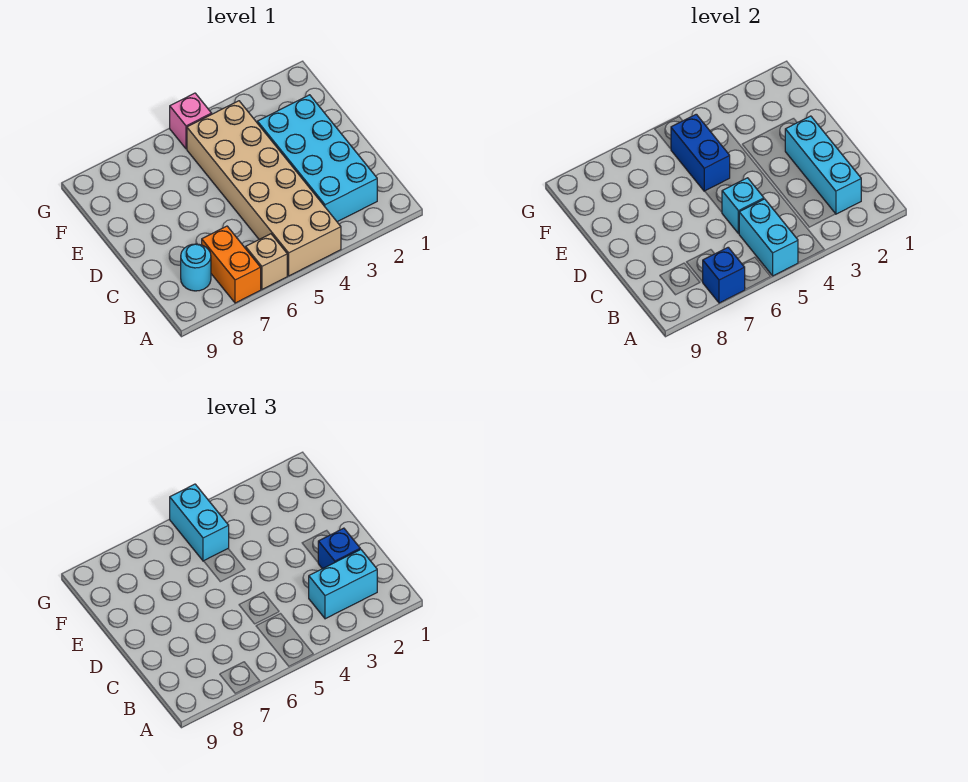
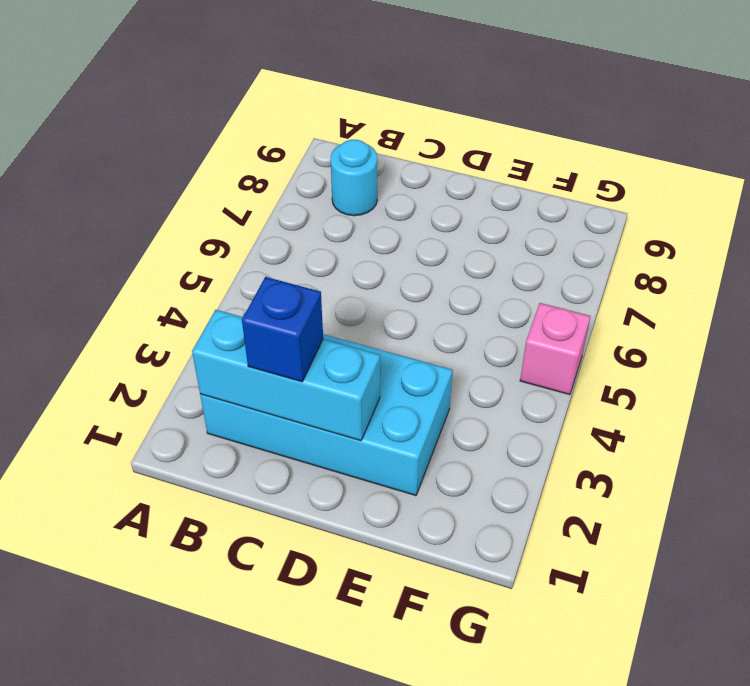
none -> tan 2x6 brick [187,101,341,276]
none -> tan 1x1 brick [246,234,287,289]
none -> orange 1x2 brick [202,226,261,303]

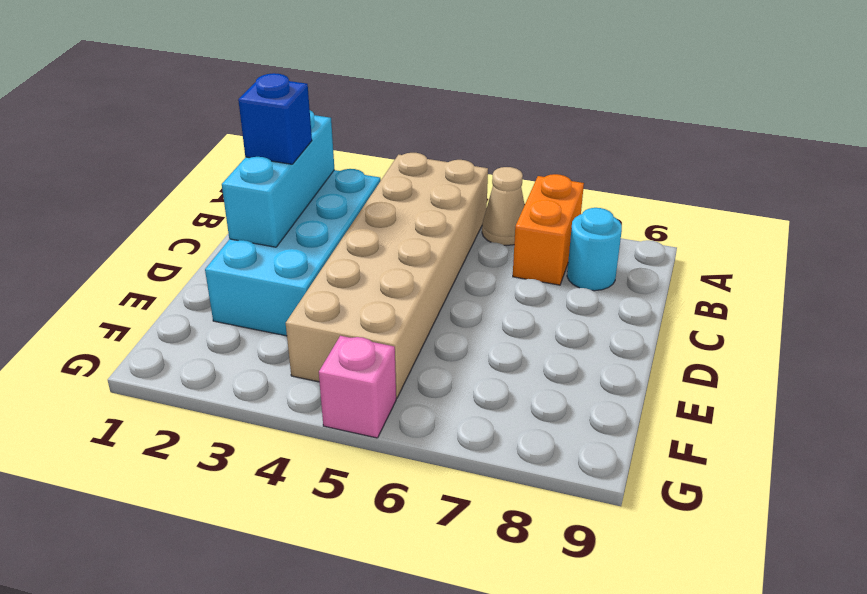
tan 1x1 cone [482,167,525,246] -> tan 1x1 brick [246,234,287,289]
none -> cyan 1x2 brick [739,199,798,276]
none -> blue 1x1 brick [703,247,745,303]
none -> cyan 1x1 brick [722,178,764,234]

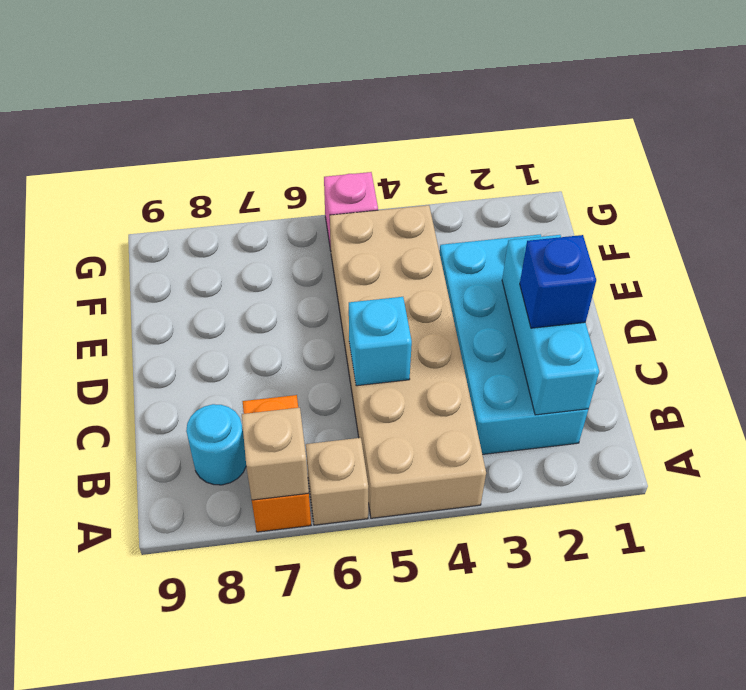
tan 1x1 brick [242,408,309,500] -> blue 1x1 brick [703,247,745,303]
none -> cyan 1x2 brick [739,199,798,276]
none -> blue 1x2 brick [671,114,730,191]
none -> cyan 1x2 brick [309,549,377,619]

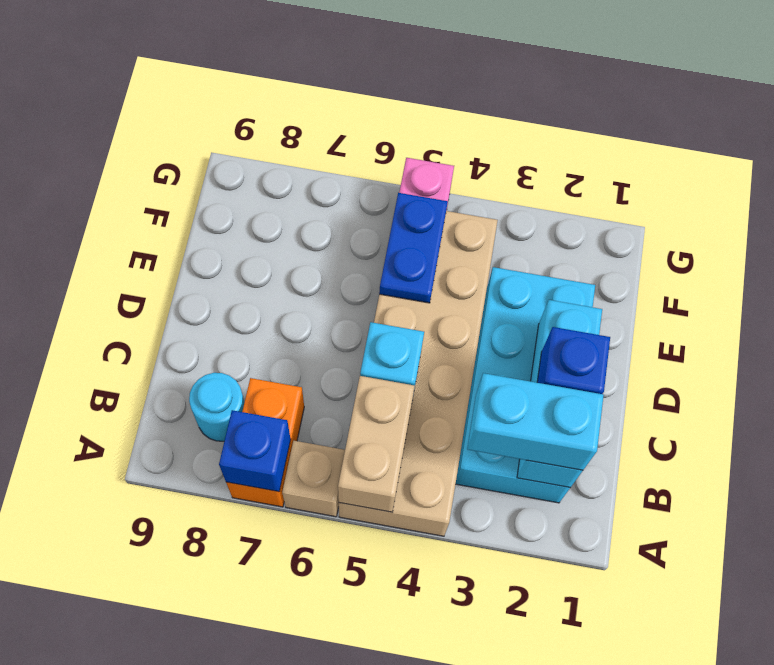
tan 1x2 brick [338,376,415,512] -> cyan 1x2 brick [739,199,798,276]
blue 1x2 plate [379,193,448,303] -> blue 1x2 brick [671,114,730,191]
none -> cyan 1x2 brick [170,484,229,561]

